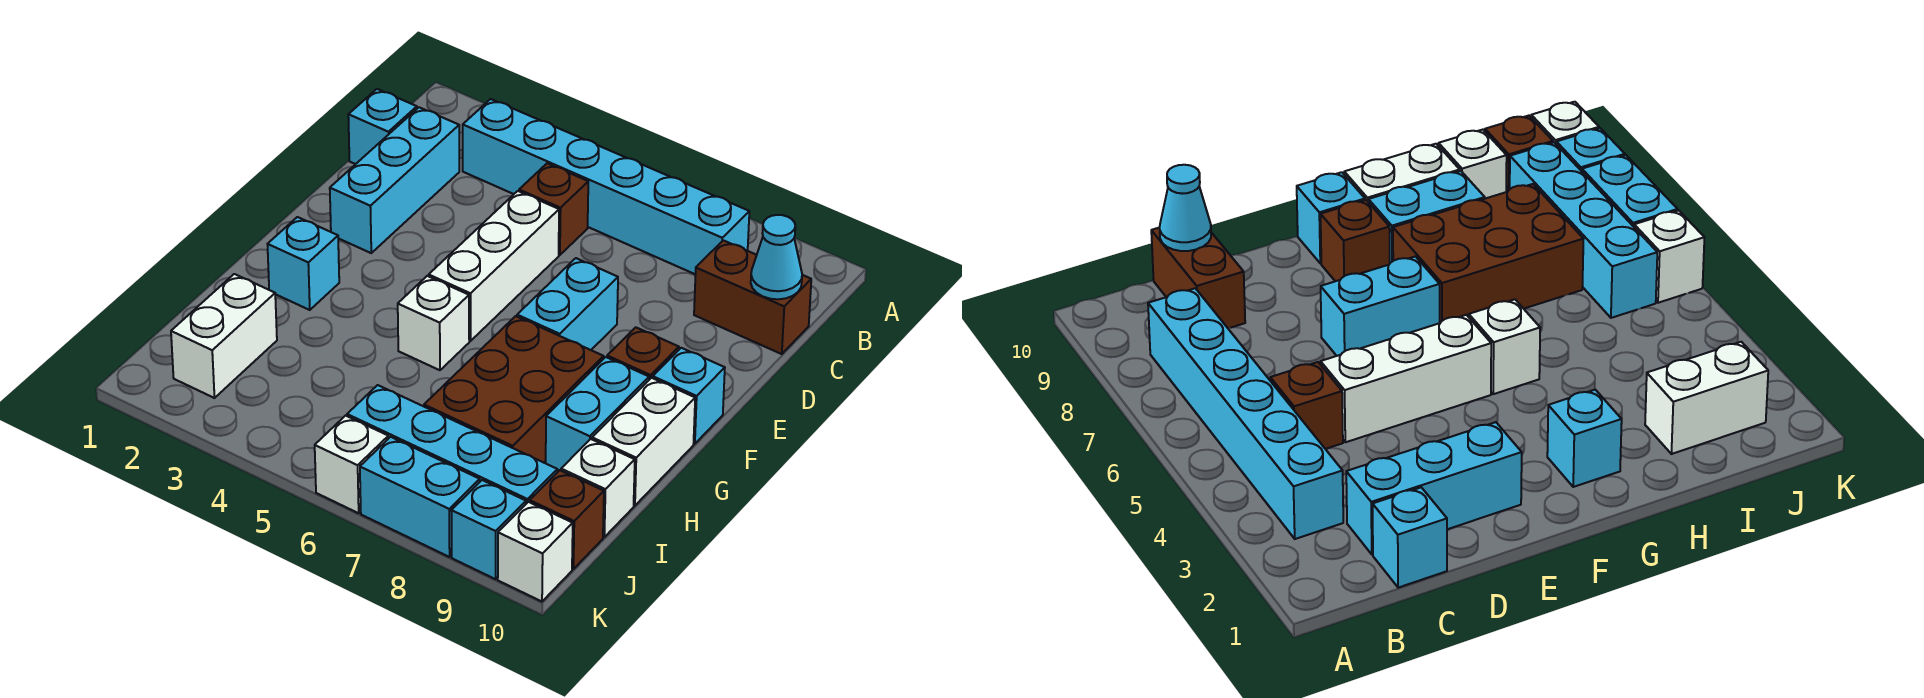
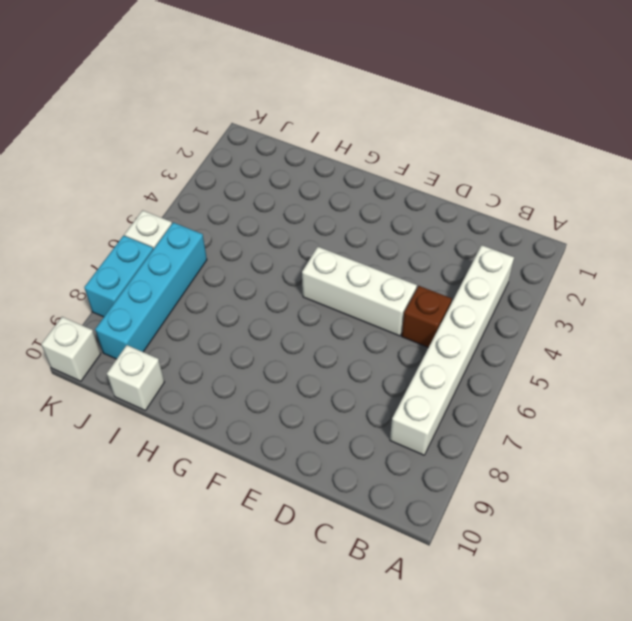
white 1x6 brick [390,245,514,455] -> cyan 1x6 brick [463,99,749,275]
none -> cyan 1x1 brick [348,89,417,164]
none -> cyan 1x3 brick [330,107,459,253]
none -> brown 1x2 brick [694,240,811,354]

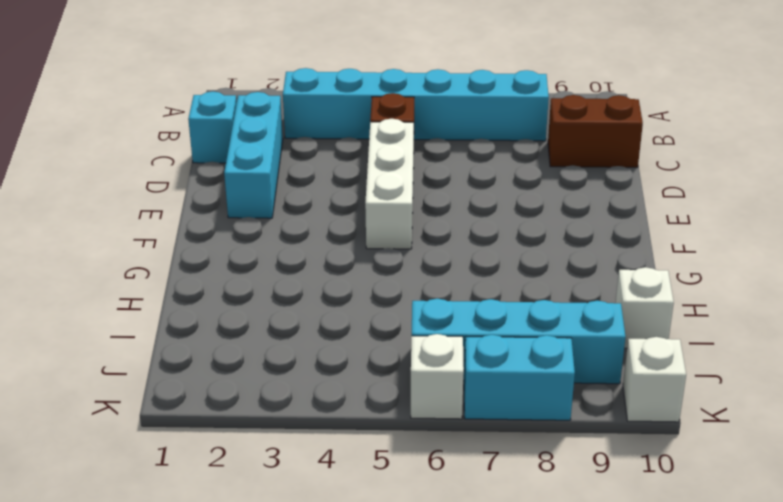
none -> cyan 1x2 brick [517,258,618,350]
none -> brown 1x1 brick [607,327,679,380]
none -> cyan 1x1 brick [653,348,725,444]

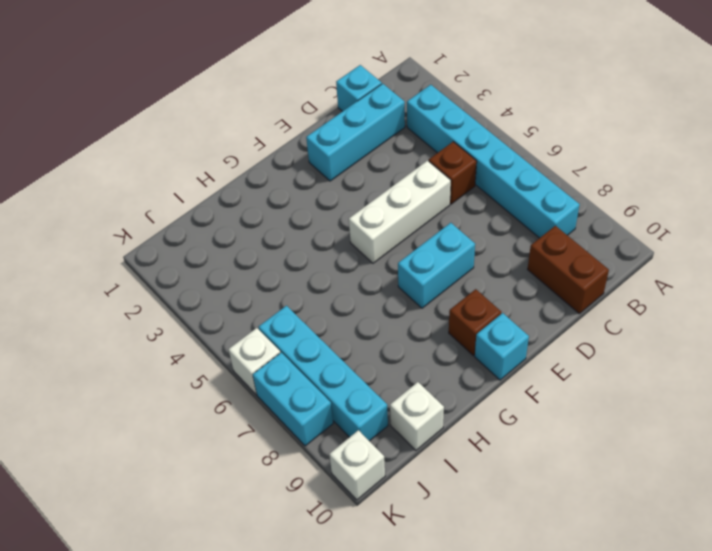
none -> cyan 1x1 brick [268,217,339,310]
none -> white 1x1 brick [398,276,469,370]
none -> brown 2x3 brick [424,316,604,463]

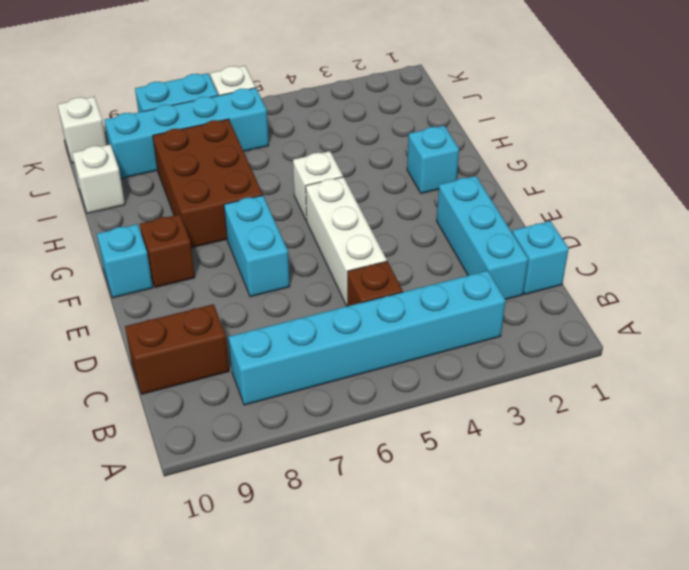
none -> cyan 1x2 brick [546,357,649,470]
none -> white 1x2 brick [592,378,695,506]
none -> white 1x2 brick [171,274,277,398]

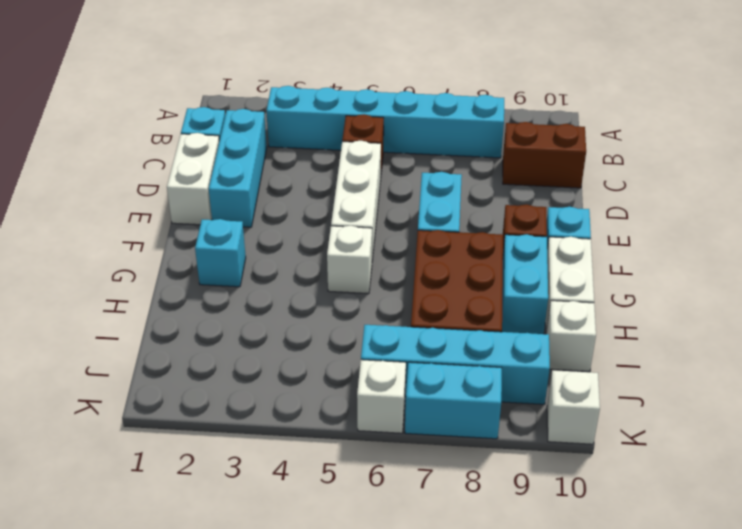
white 1x2 brick [167,133,219,225] -> white 1x2 brick moved to [171,274,277,398]
none -> brown 1x1 brick [530,470,604,569]
none -> cyan 1x1 brick [451,480,526,579]
none -> cyan 1x1 cone [751,215,802,299]

